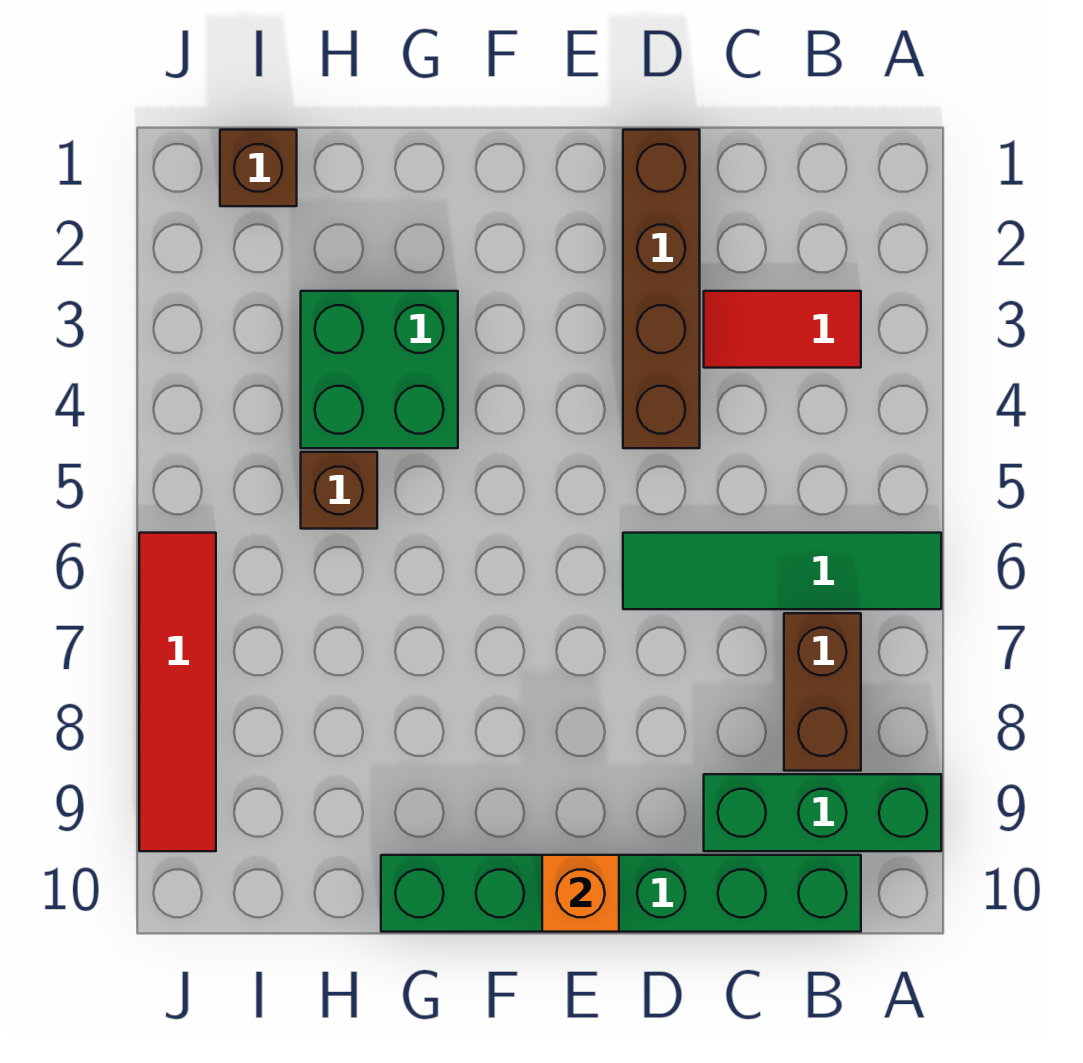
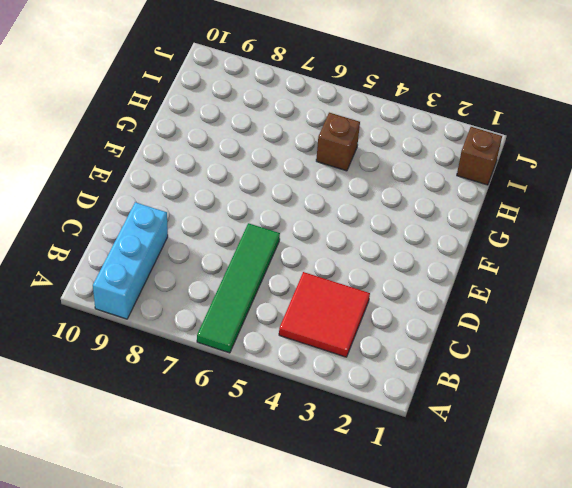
cyan 1x3 brick [93,202,168,319] -> green 1x3 brick [704,774,941,851]
red 2x2 tile [279,272,370,357] -> red 1x2 tile [704,291,861,368]
none -> brown 1x2 brick [784,613,861,771]
none -> green 1x6 brick [381,855,861,932]

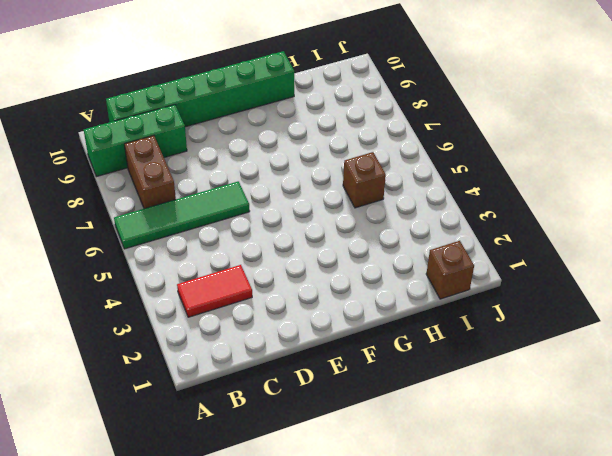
none -> brown 1x4 brick [623,130,700,448]
none -> green 2x2 brick [301,291,458,448]

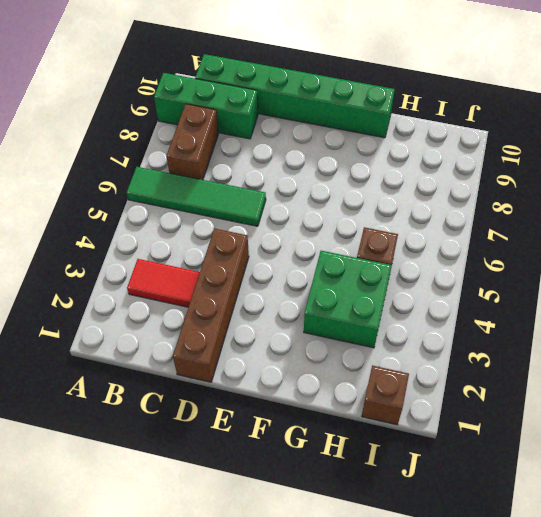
none -> red 1x4 tile [139,533,216,851]
none -> orange 1x1 brick [542,855,619,932]

